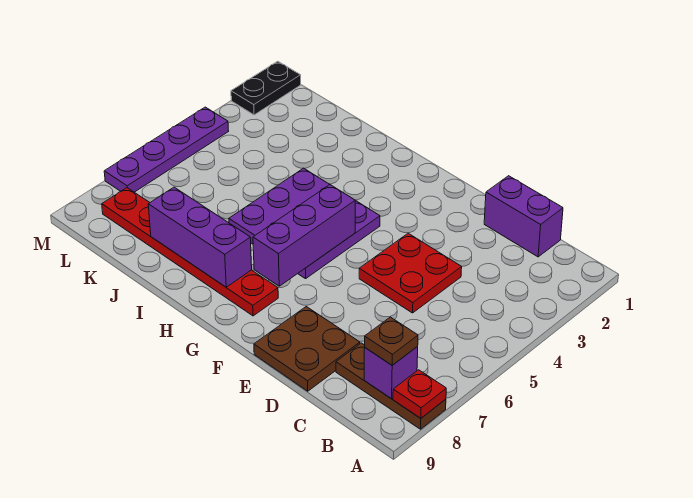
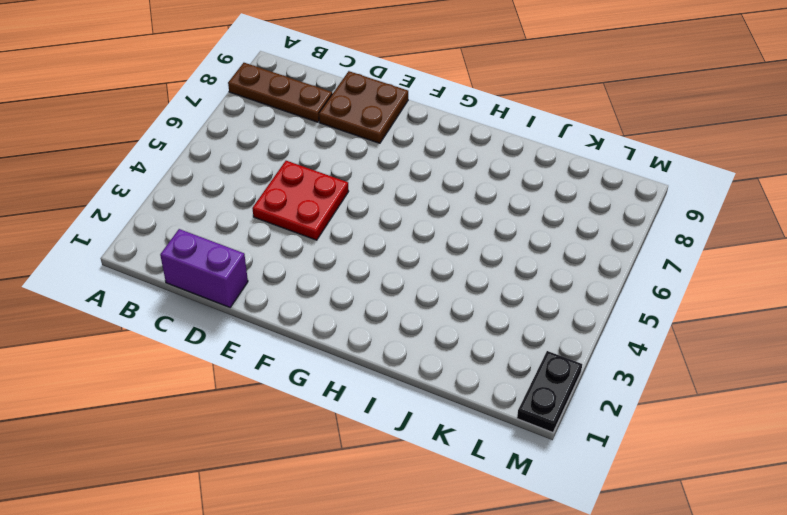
none -> purple 3x3 plate [229,168,380,279]
none -> red 1x6 plate [102,188,278,316]
none -> purple 1x4 plate [104,107,229,192]

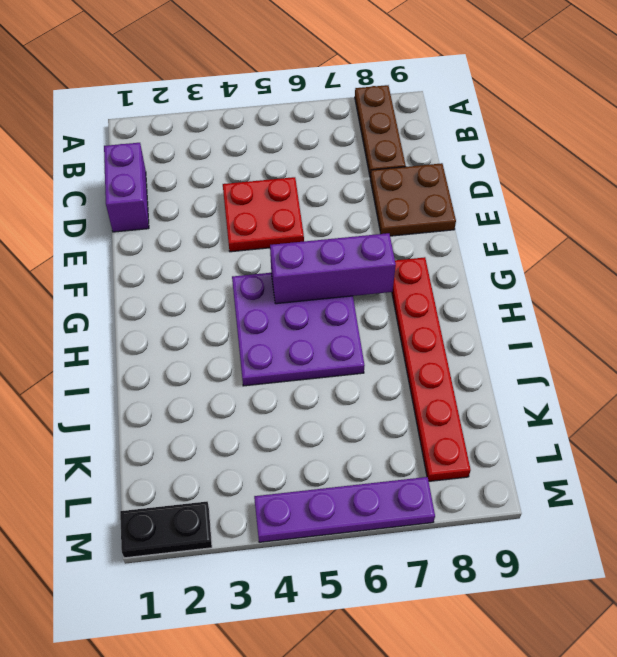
none -> red 1x1 plate [393,370,446,418]
none -> purple 1x1 brick [364,347,418,399]
none -> purple 1x3 brick [148,187,252,287]

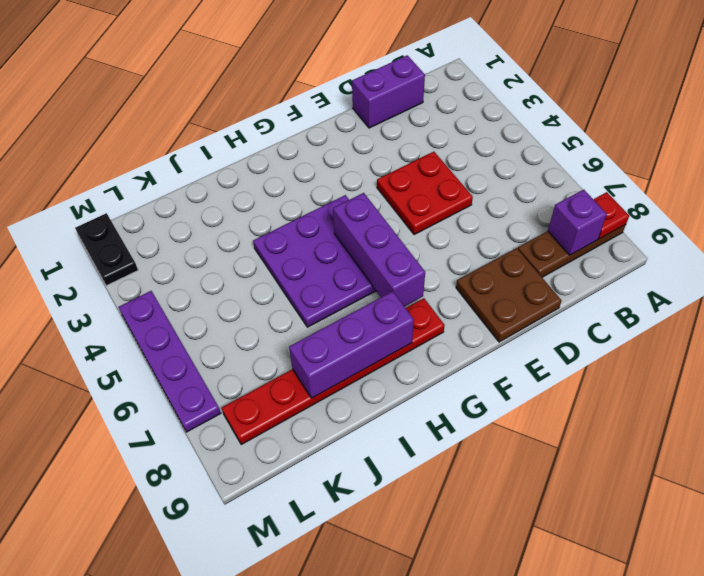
none -> brown 1x1 plate [365,317,418,365]

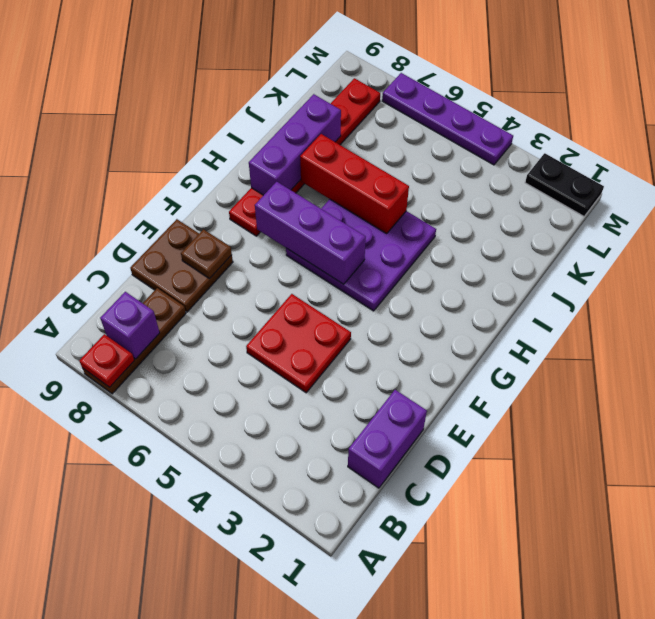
brown 1x1 plate [181,229,232,279] -> brown 1x1 plate moved to [365,317,418,365]
red 1x3 brick [300,134,409,234] -> none

